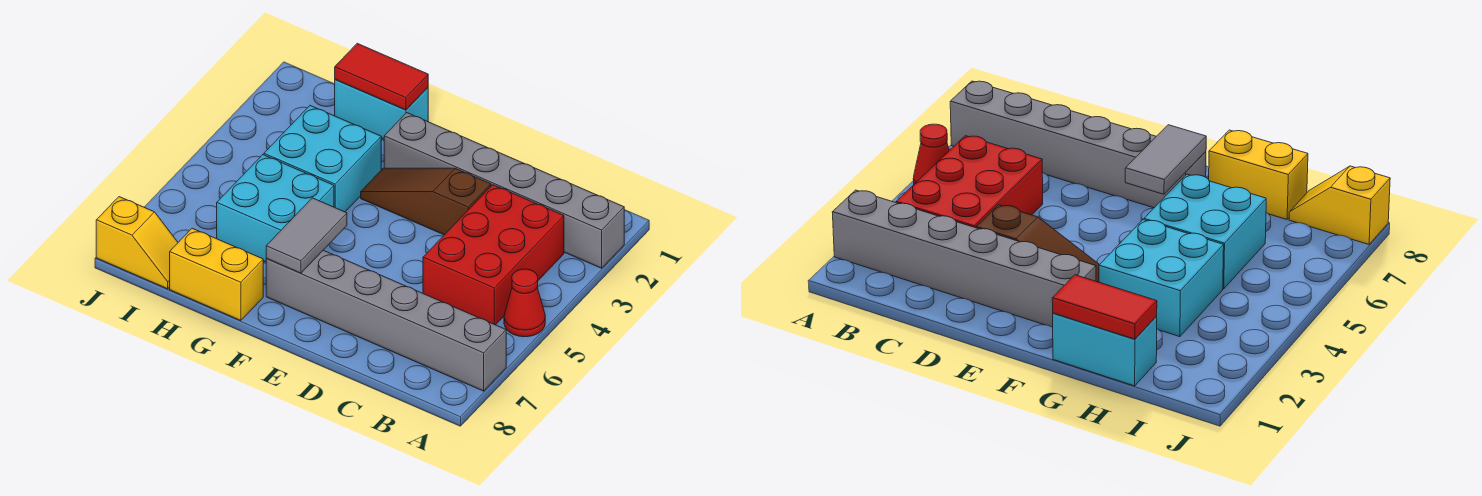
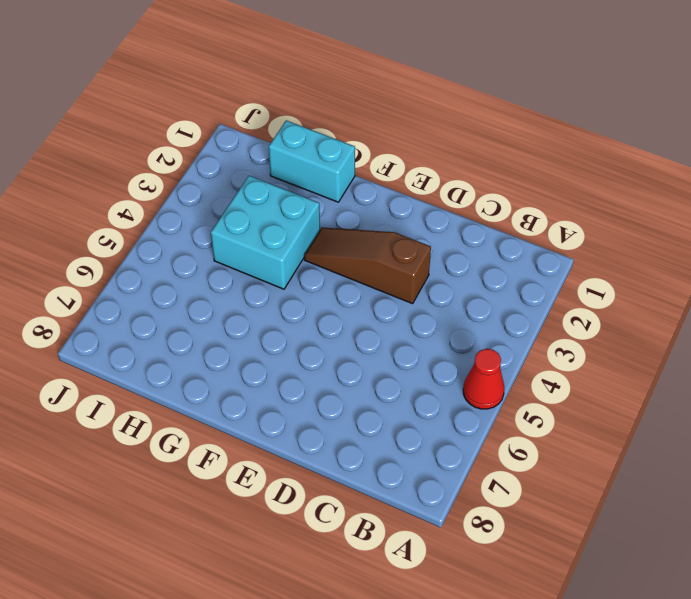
none -> grey 1x6 brick [384,113,624,268]
none -> grey 1x6 brick [266,250,506,391]
none -> red 2x3 brick [423,185,564,325]

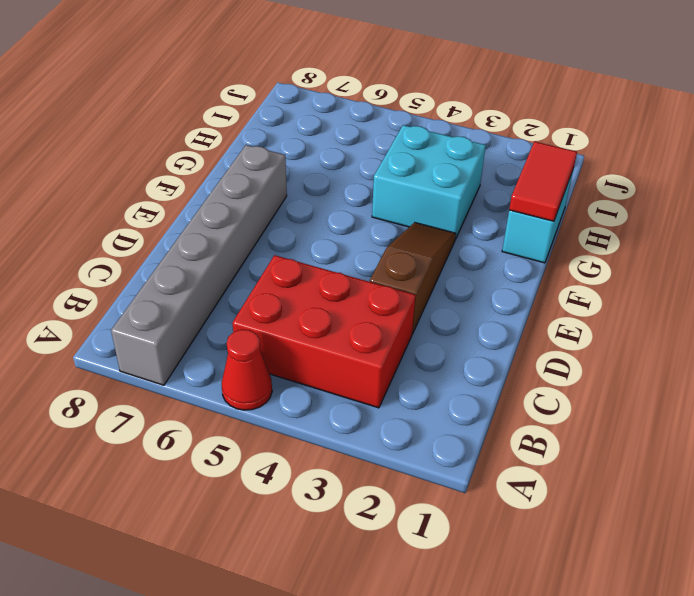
none -> grey 1x6 brick [384,113,624,268]
none -> cyan 2x2 brick [217,155,334,262]
none -> yellow 1x2 brick [170,228,263,321]

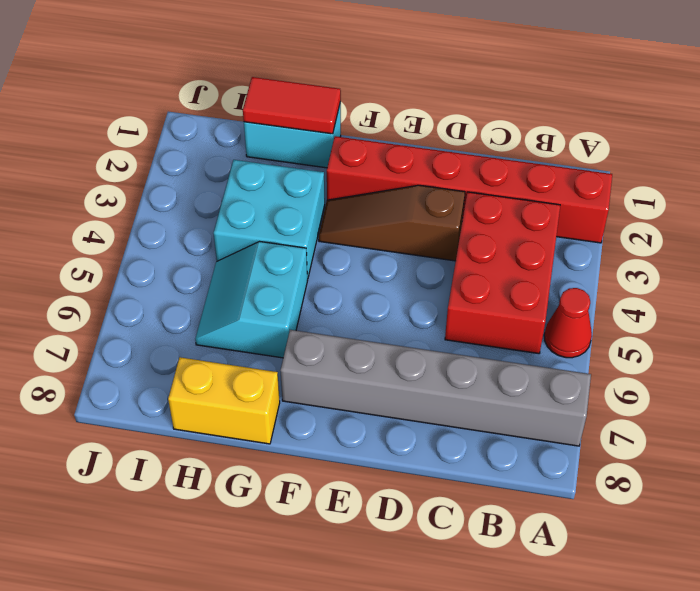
red 1x6 brick [327,136,612,243] -> grey 1x6 brick [384,113,624,268]
cyan 2x2 slope [195,241,308,358] -> cyan 2x2 brick [217,155,334,262]
none -> yellow 1x2 slope [96,197,178,289]
none -> grey 1x2 tile [266,198,347,273]

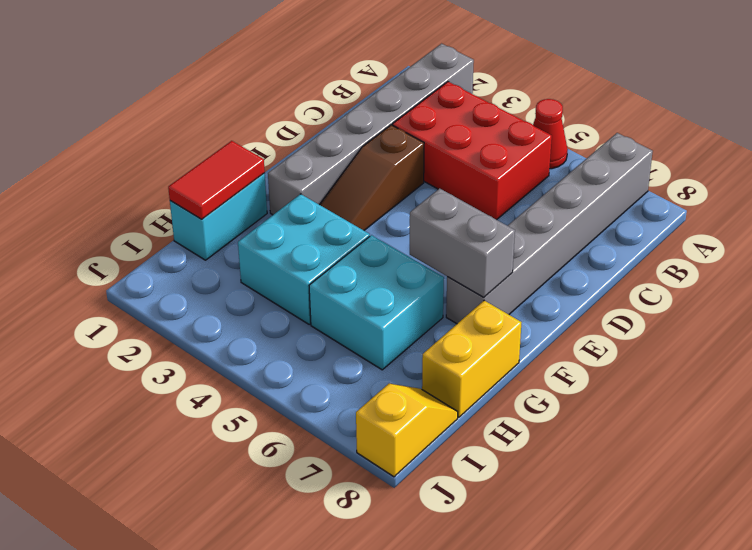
grey 1x2 brick [410,188,515,297] -> grey 1x2 tile [266,198,347,273]

